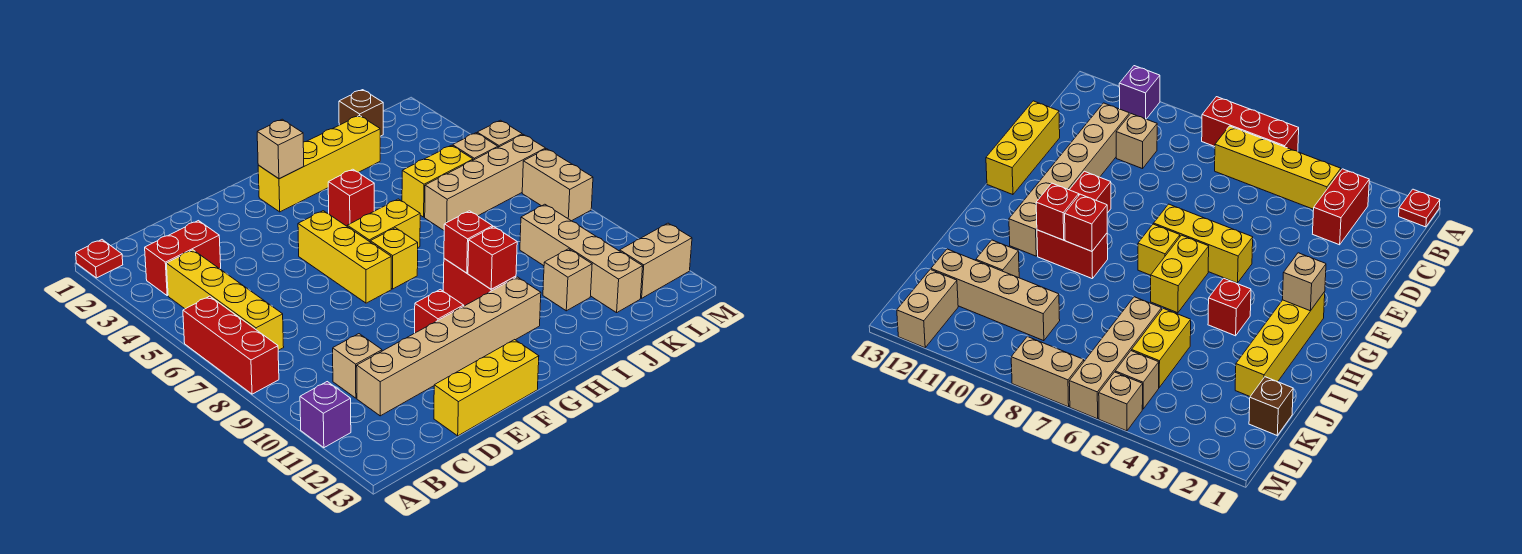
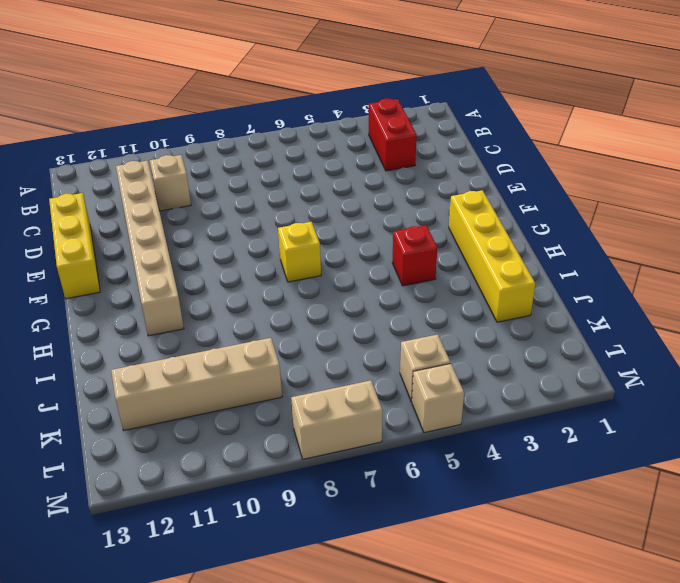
none -> red 1x1 plate [76,240,123,278]
none -> red 1x3 brick [183,296,279,394]
none -> purple 1x1 brick [300,382,351,448]

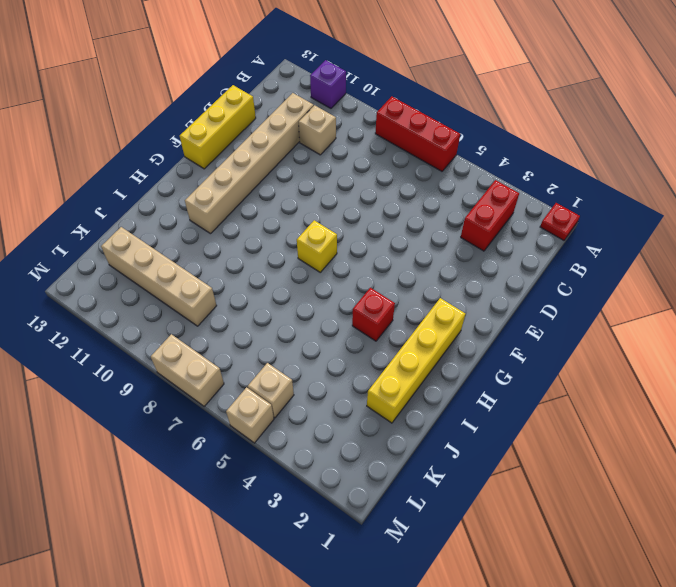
none -> yellow 1x4 brick [167,250,284,350]
none -> yellow 1x3 brick [298,211,391,303]
none -> red 1x1 brick [415,289,464,333]

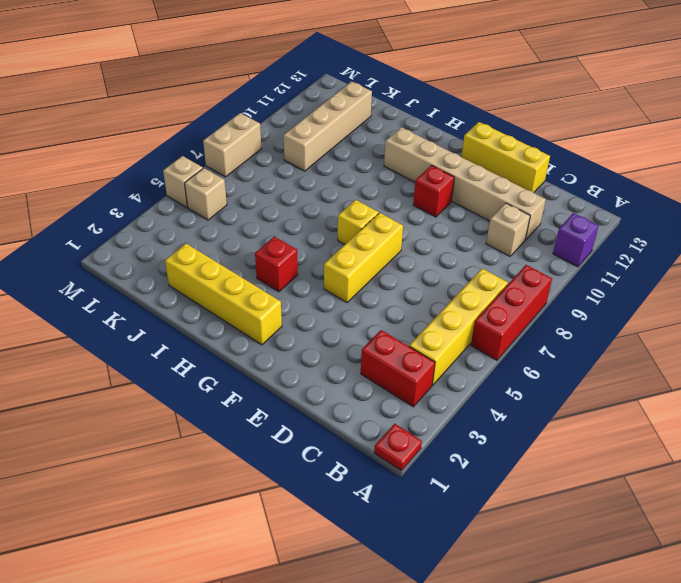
none -> yellow 1x2 brick [347,199,420,247]
none -> red 1x2 brick [443,259,516,306]
none -> yellow 1x2 brick [402,145,473,217]

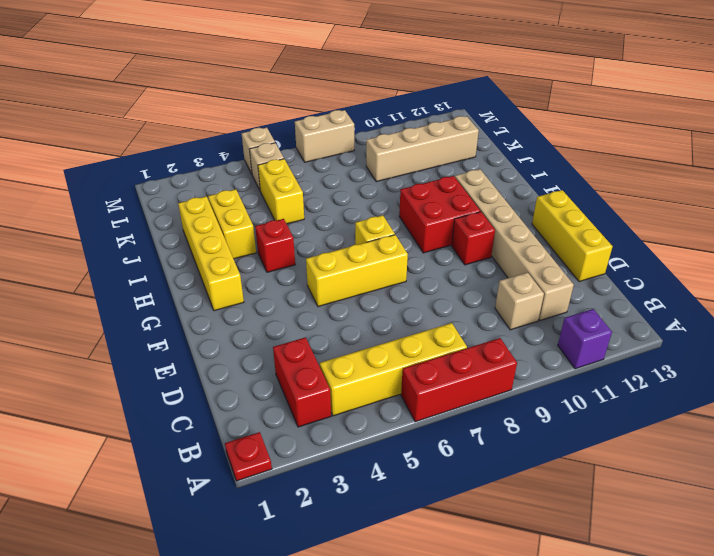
red 2x2 brick [399,176,480,253] -> red 1x2 brick [443,259,516,306]
yellow 1x2 brick [208,189,256,259] -> yellow 1x2 brick moved to [347,199,420,247]
none -> tan 1x4 brick [425,135,546,230]
none -> tan 1x1 brick [543,249,592,311]
none -> brown 1x1 brick [339,90,383,136]

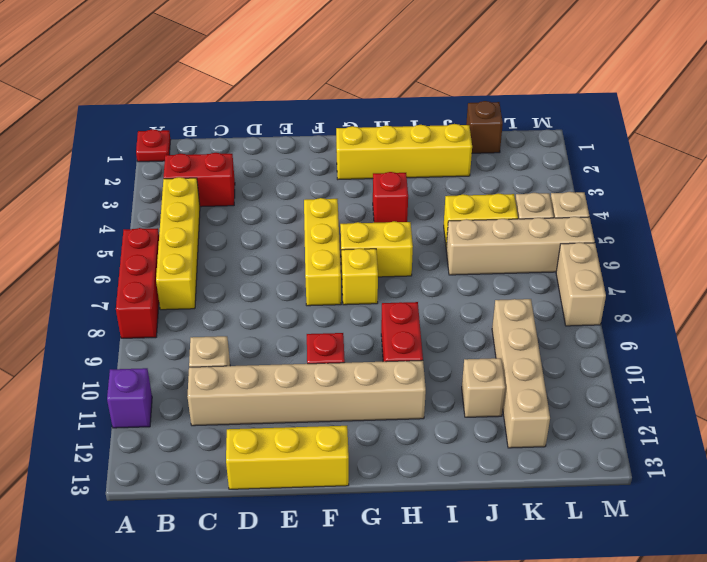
none -> tan 1x2 brick [620,223,692,298]
none -> tan 1x1 brick [257,119,304,179]
none -> red 1x1 brick [444,211,493,273]

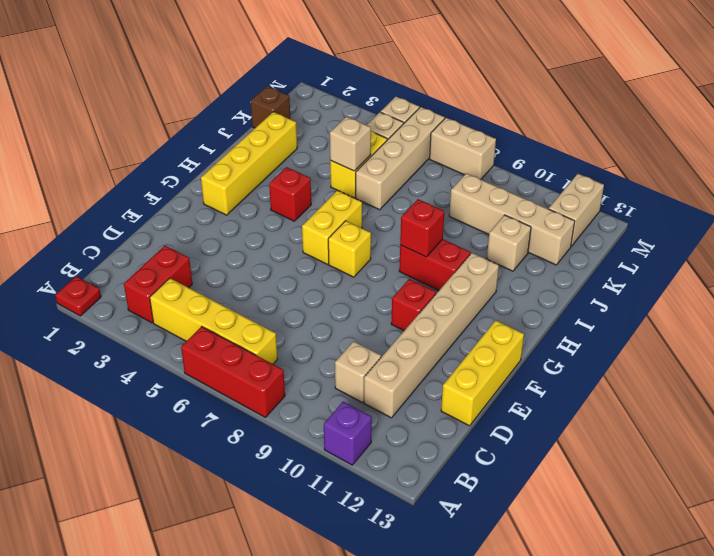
tan 1x1 brick [330,117,371,171] -> tan 1x1 brick moved to [257,119,304,179]
none -> yellow 1x3 brick [298,211,391,303]
none -> red 1x1 brick [468,226,517,289]

